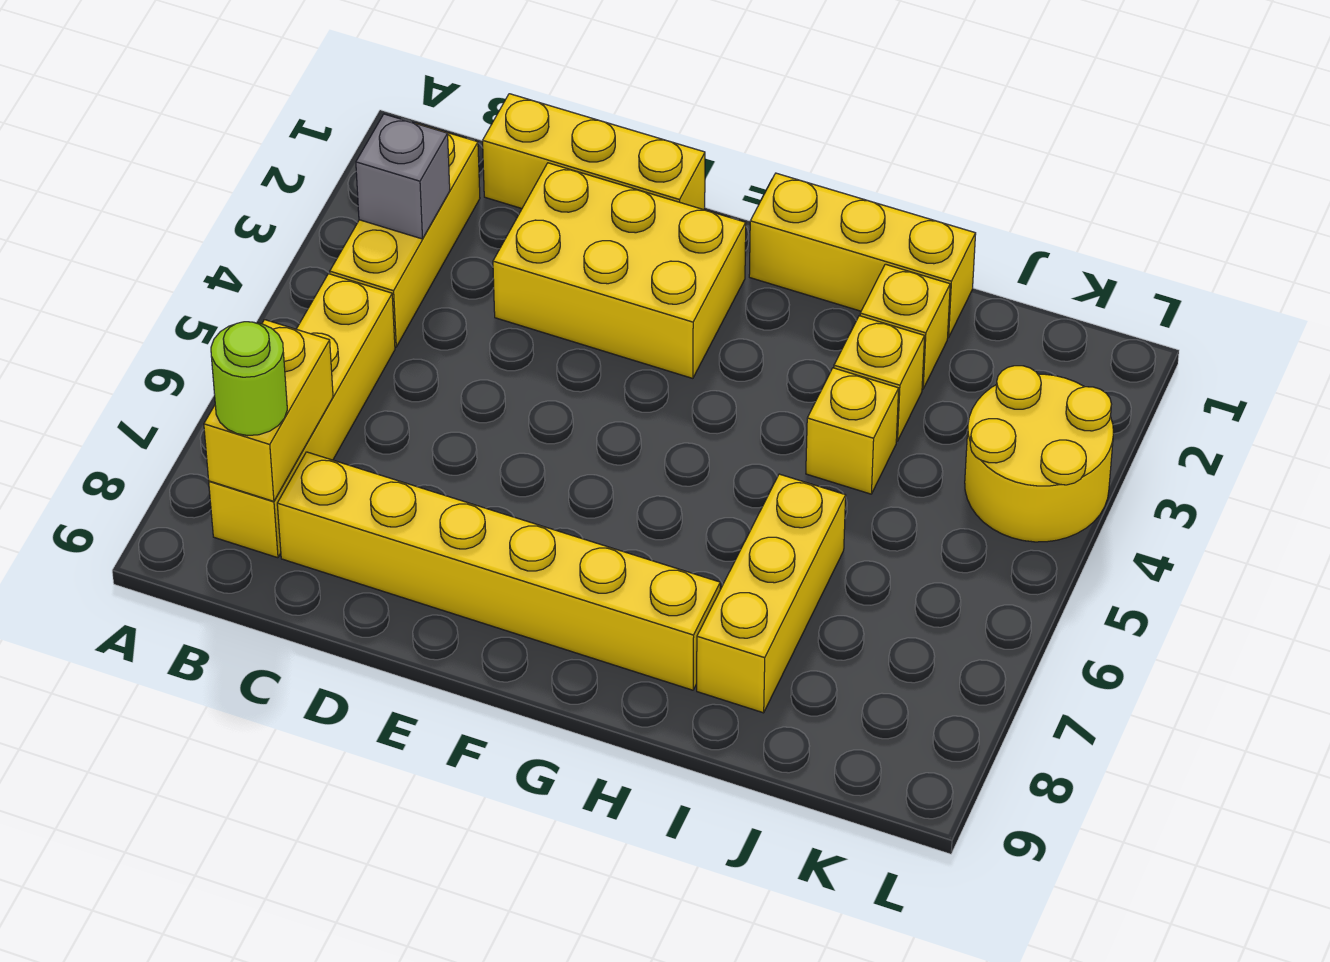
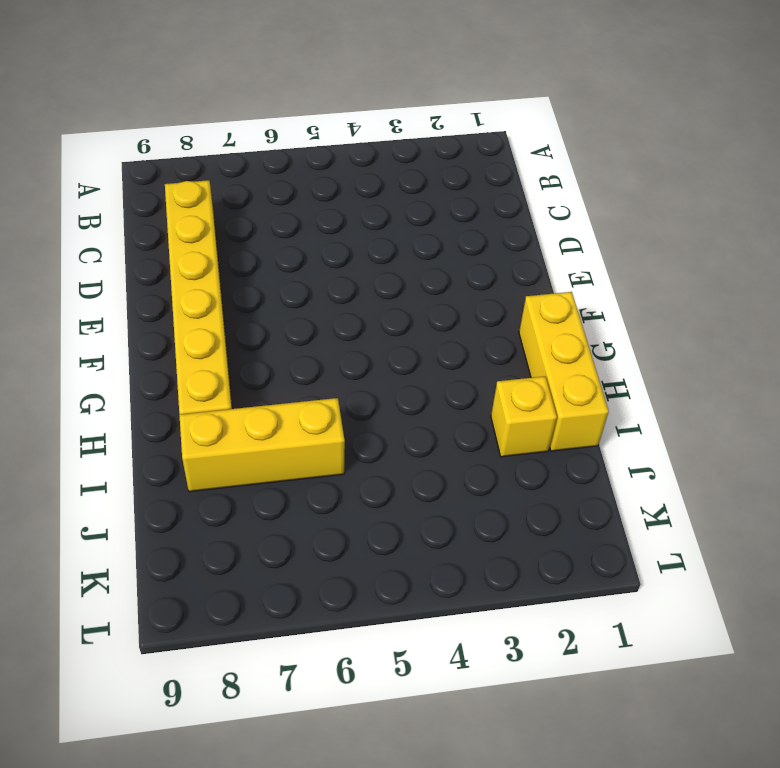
none -> yellow 1x3 brick [330,123,480,347]
none -> yellow 1x4 brick [209,274,395,558]
none -> yellow 1x3 brick [483,94,705,210]

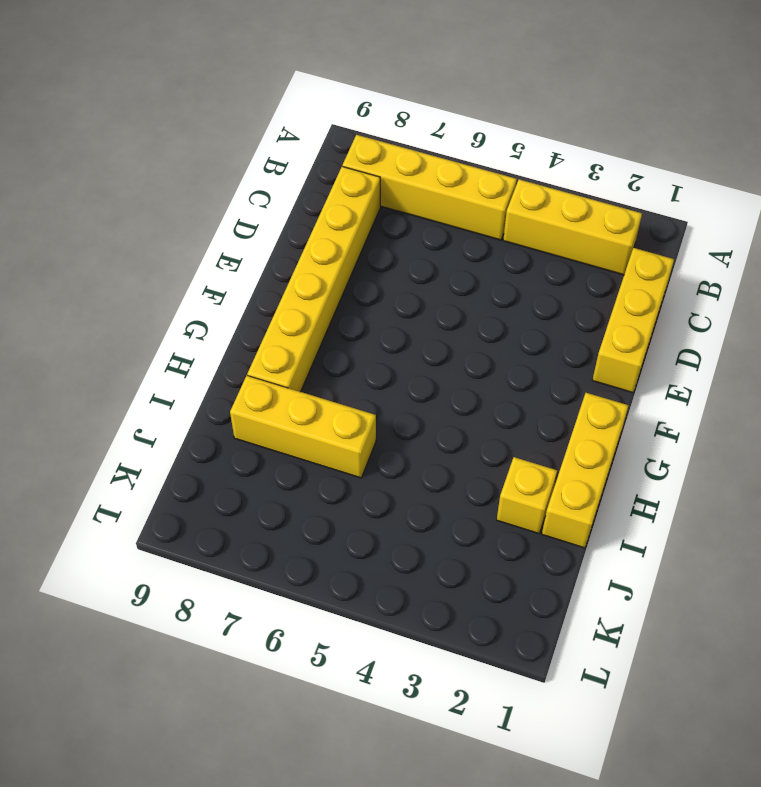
none -> yellow 2x3 brick [493,163,746,378]
none -> yellow 1x1 brick [834,316,925,441]
none -> yellow 1x1 brick [806,368,899,494]

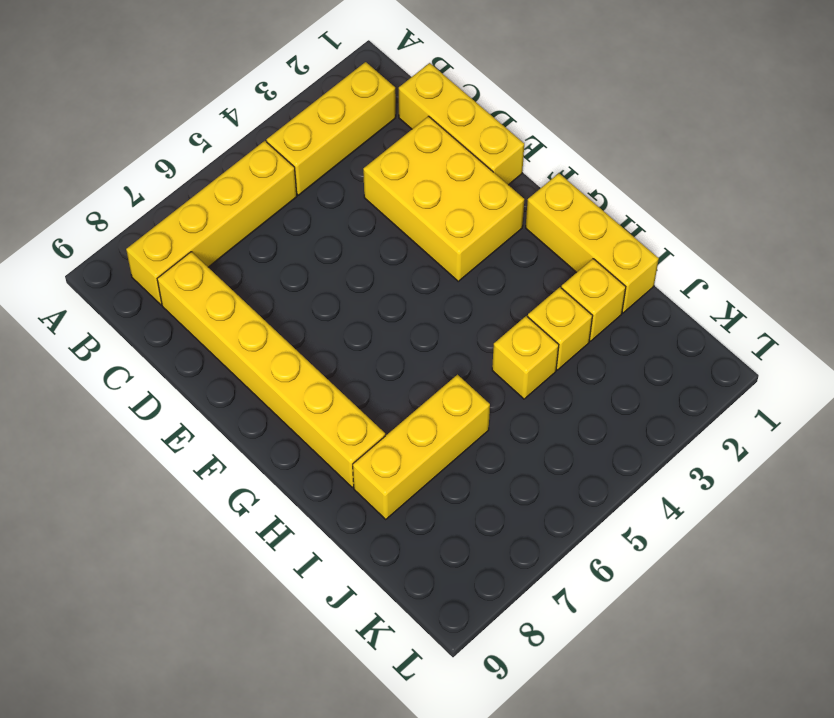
none -> yellow 2x2 round brick [965,366,1114,542]
none -> grey 1x1 brick [356,114,450,239]
none -> yellow 1x2 brick [204,320,333,501]

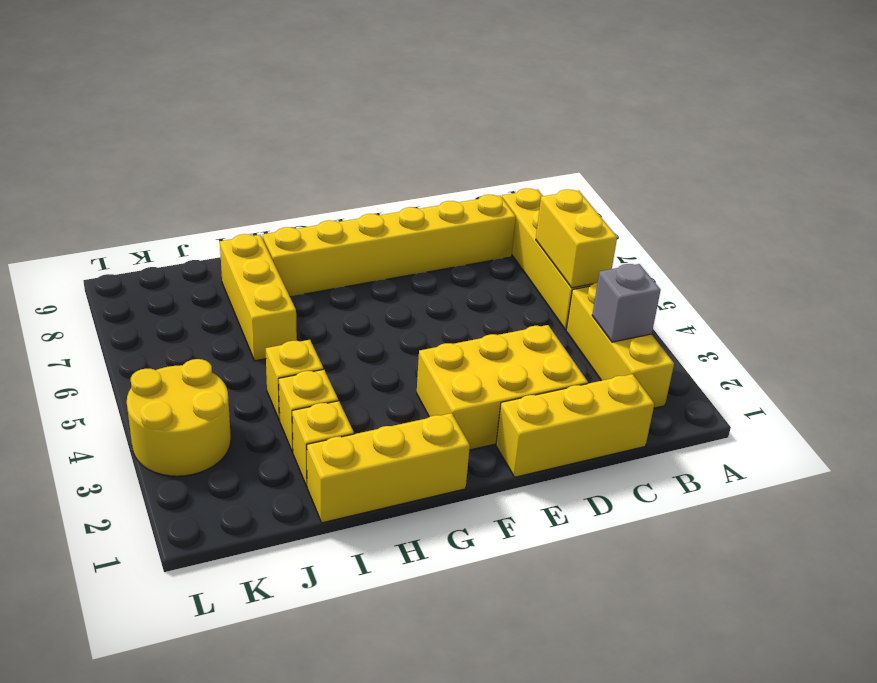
yellow 1x2 brick [536,189,617,288] -> yellow 1x2 brick moved to [204,320,333,501]
none -> lime 1x1 round brick [211,322,287,436]

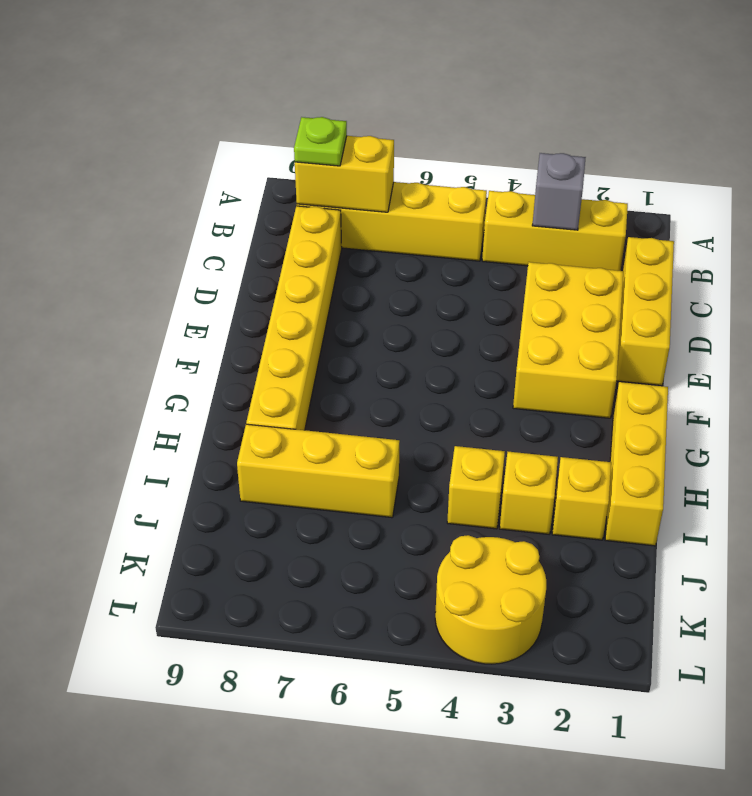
lime 1x1 plate [294,117,347,166] -> lime 1x1 round brick [211,322,287,436]

